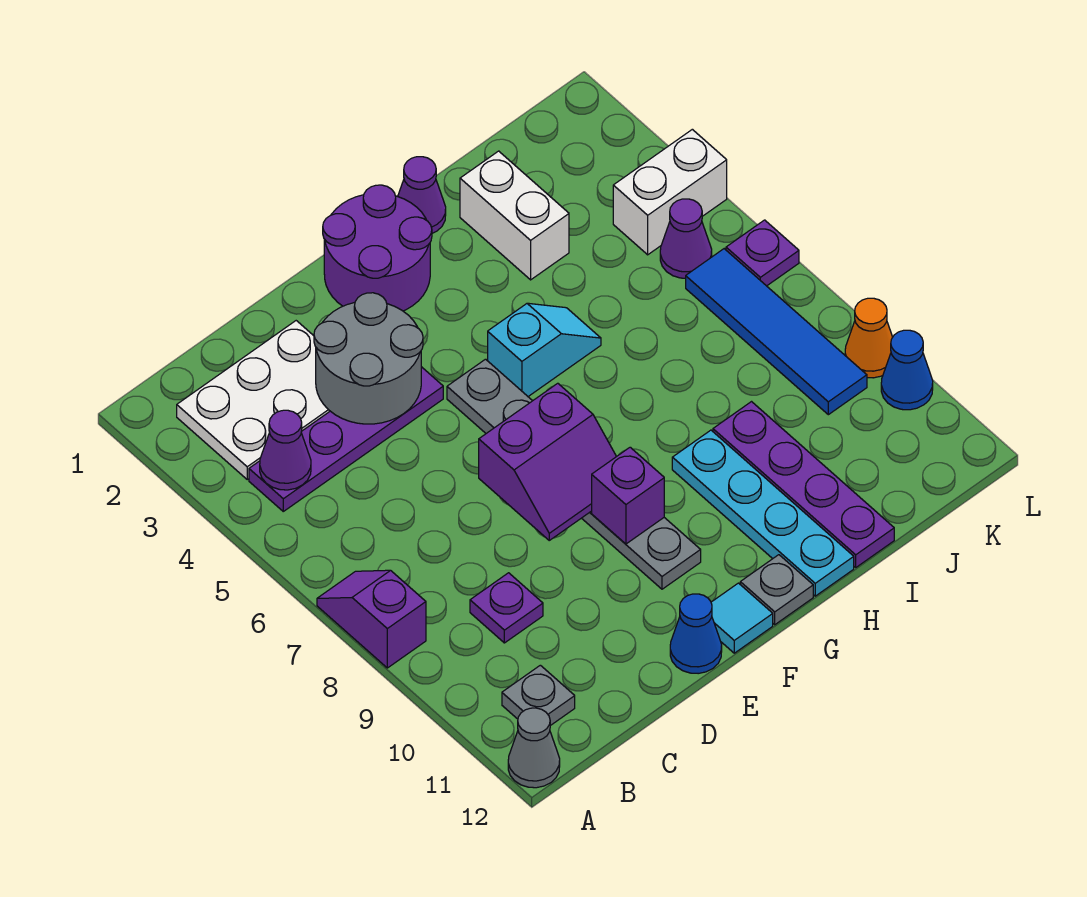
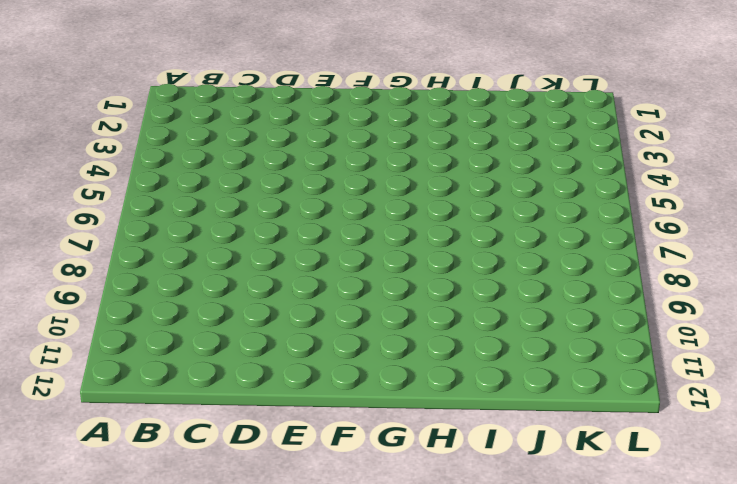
none -> purple 1x2 slope [317,570,426,668]
none -> grey 1x1 cone [508,708,560,788]
none -> white 2x3 plate [177,321,330,479]

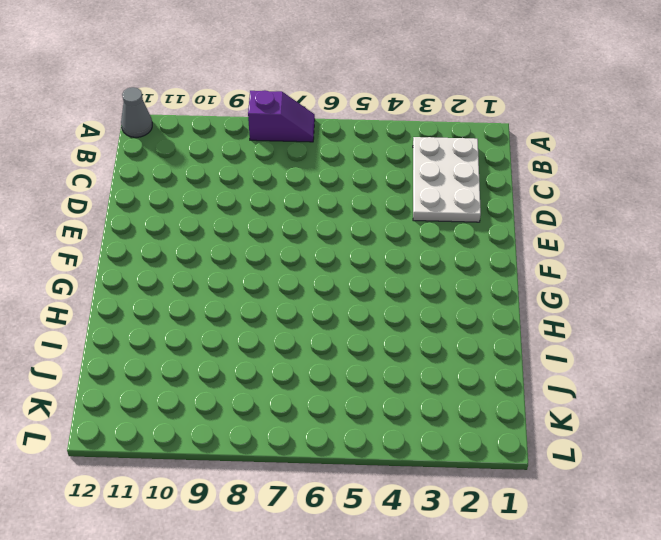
none -> purple 1x4 plate [249,367,443,511]
none -> grey 1x1 plate [502,665,575,726]
none -> purple 1x1 plate [470,573,543,643]

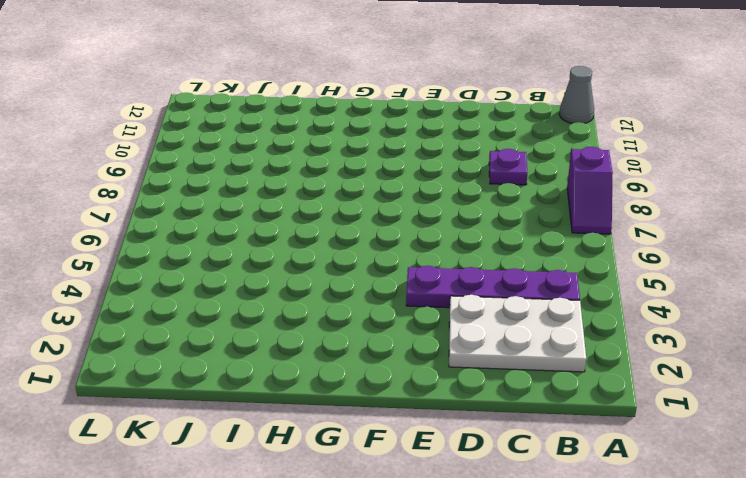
none -> grey 1x1 plate [502,665,575,726]
none -> blue 1x1 cone [670,594,722,674]
none -> purple 2x2 round brick [323,185,432,311]

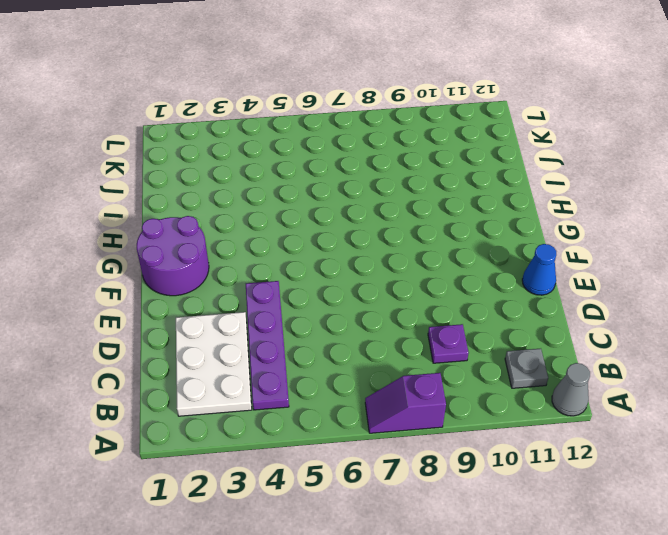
none -> grey 1x6 plate [447,359,701,589]
none -> cyan 1x1 tile [711,583,773,653]
none -> cyan 1x2 slope [488,303,601,396]

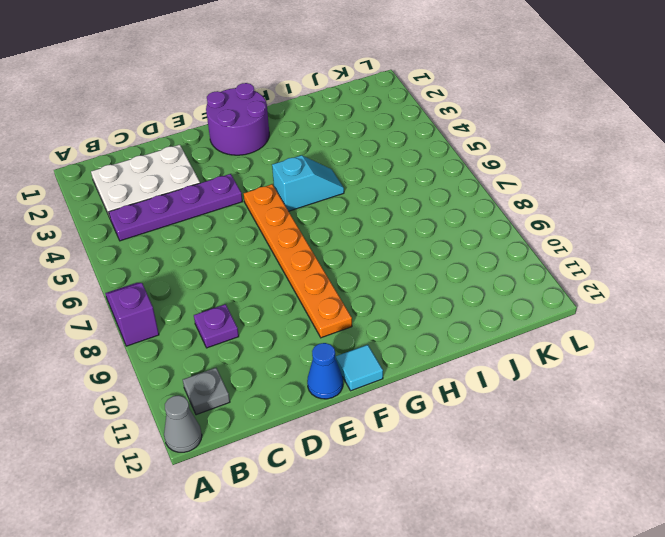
orange 1x6 plate [244,184,352,338] -> grey 1x6 plate [447,359,701,589]
none -> grey 1x1 plate [740,555,813,625]
none -> purple 1x1 cone [398,157,446,233]
none -> cyan 1x4 plate [672,430,854,596]

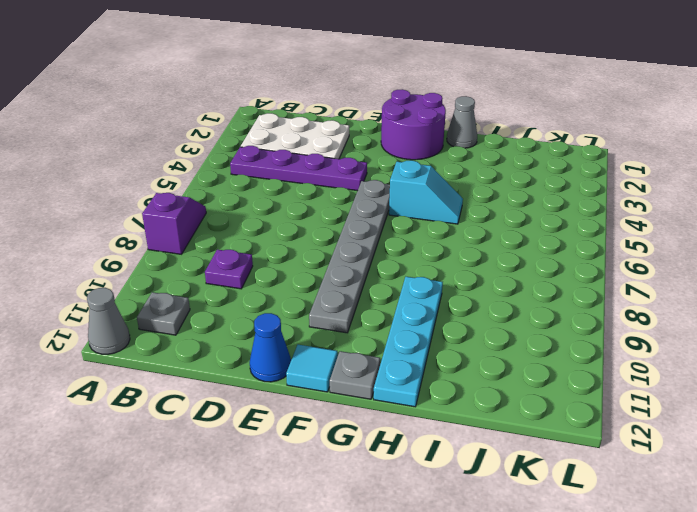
grey 1x1 cone [447,96,477,148] -> purple 1x1 cone [398,157,446,233]
none -> white 1x2 brick [460,151,569,280]
none -> purple 1x4 plate [713,402,894,567]
none -> white 1x2 brick [613,129,727,255]

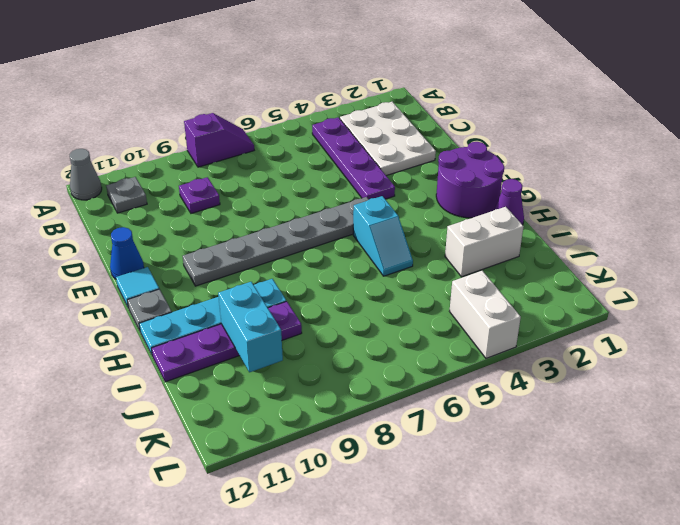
cyan 1x2 brick [218,282,283,372] -> none
none -> purple 1x1 cone [660,199,712,278]
none -> blue 1x4 tile [686,249,867,415]
none -> purple 1x1 plate [726,220,799,286]

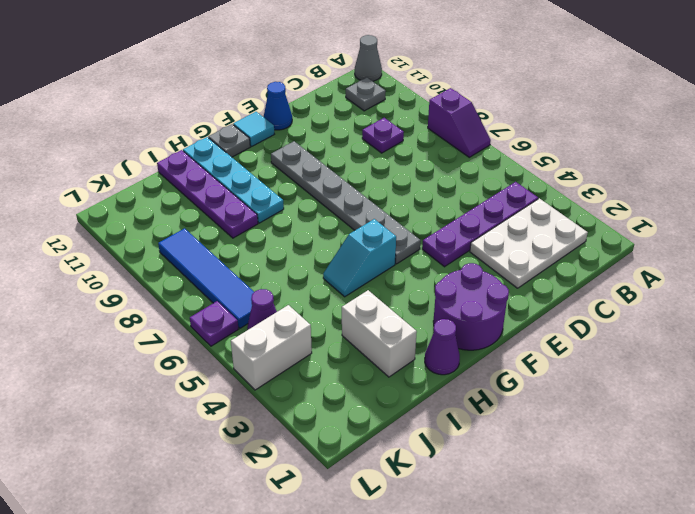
none -> orange 1x1 cone [845,298,893,378]
none -> blue 1x1 cone [881,330,933,410]
none -> purple 1x1 cone [260,410,311,490]

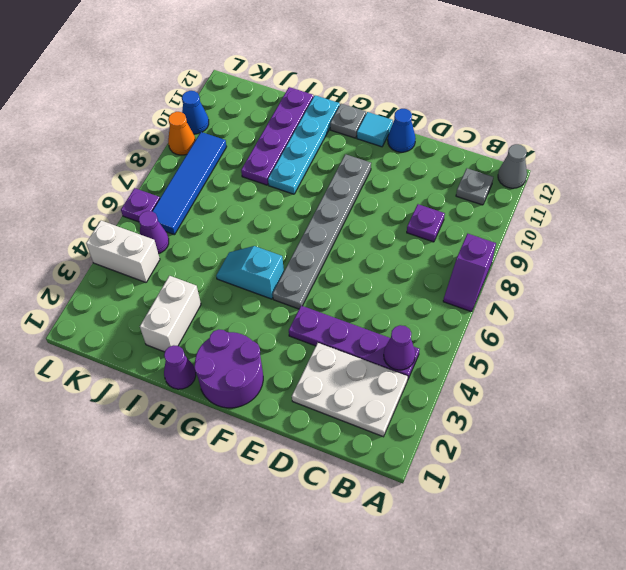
none -> grey 2x2 round brick [314,293,423,424]
none -> purple 2x2 slope [479,383,616,540]
none -> purple 1x1 brick [592,447,664,544]

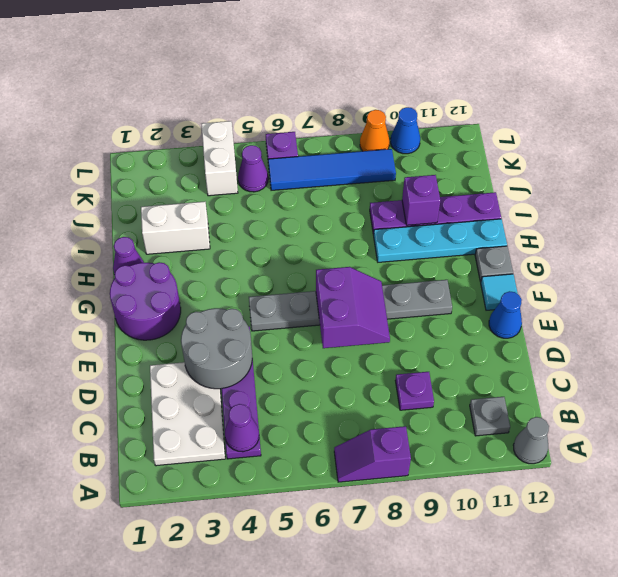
purple 1x1 brick [402,175,440,225] -> purple 1x1 brick moved to [592,447,664,544]
none -> cyan 1x2 slope [488,303,601,396]

